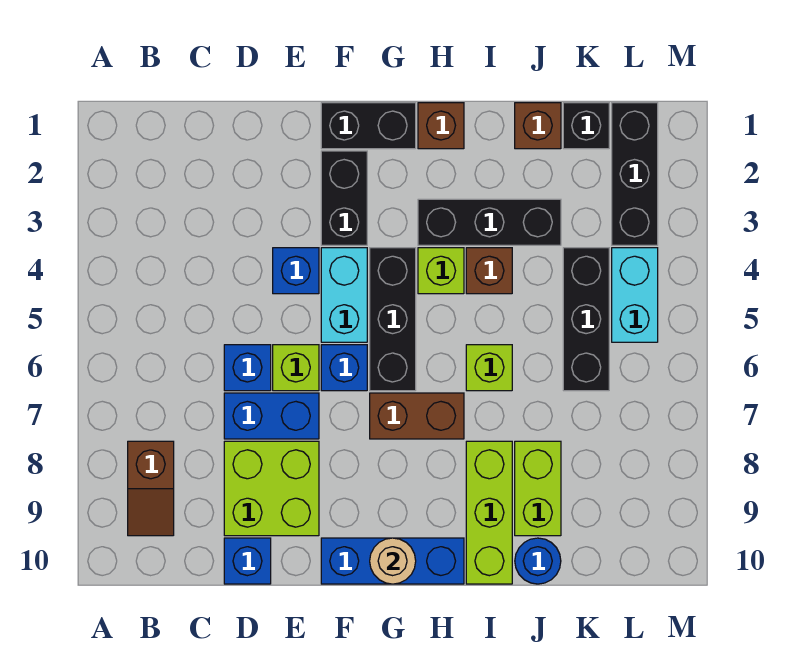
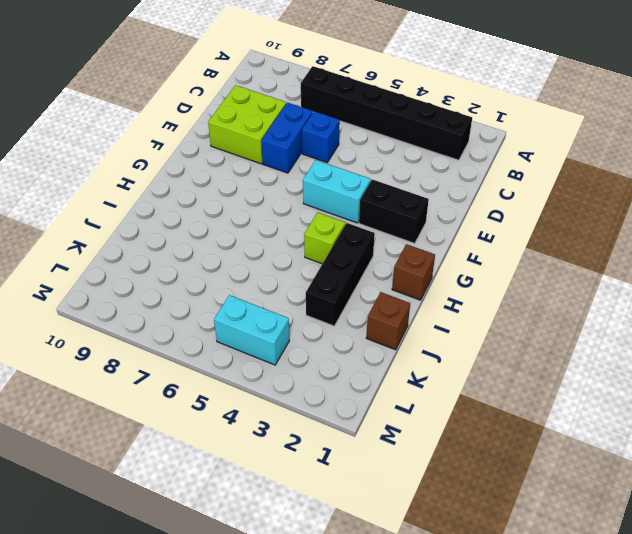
black 1x6 brick [301,66,472,160] -> none
none -> brown 1x2 slope [128,441,174,536]
none -> blue 1x1 brick [224,538,271,584]
none -> blue 1x1 brick [273,248,319,294]

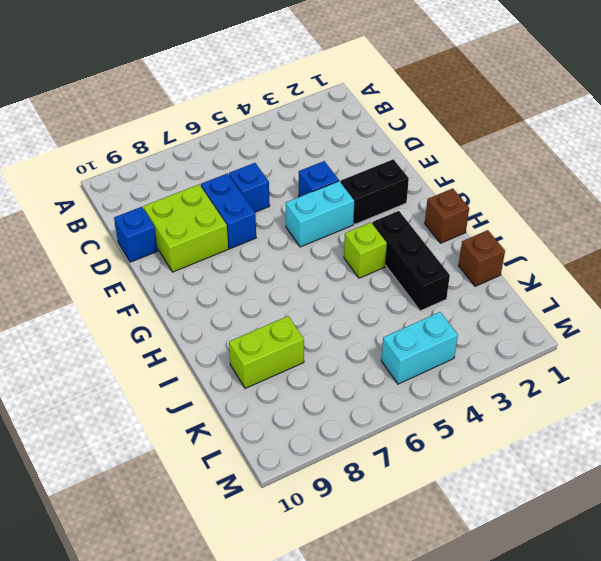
none -> brown 1x2 slope [128,441,174,536]
none -> lime 1x1 brick [273,345,319,391]
none -> black 1x2 brick [321,103,416,149]

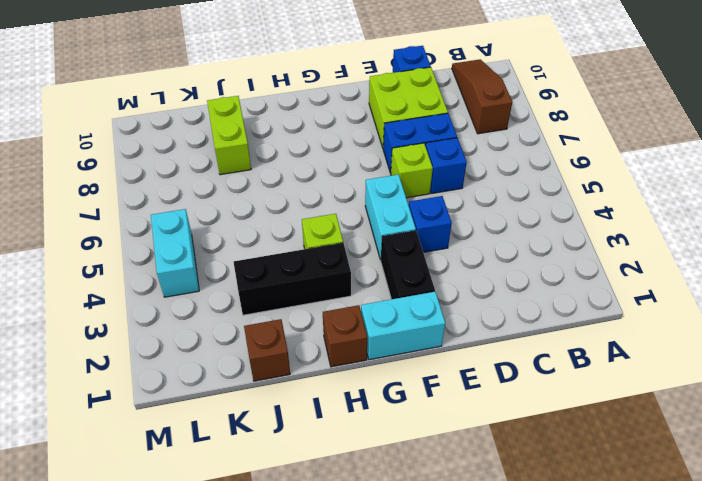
brown 1x3 slope [452,59,512,134] -> brown 1x2 slope [128,441,174,536]
cyan 1x2 brick [361,292,445,360] -> black 1x2 brick [321,103,416,149]
none -> blue 1x1 brick [321,345,367,391]
none -> blue 1x3 brick [321,538,464,584]
none -> black 1x3 brick [370,248,416,391]

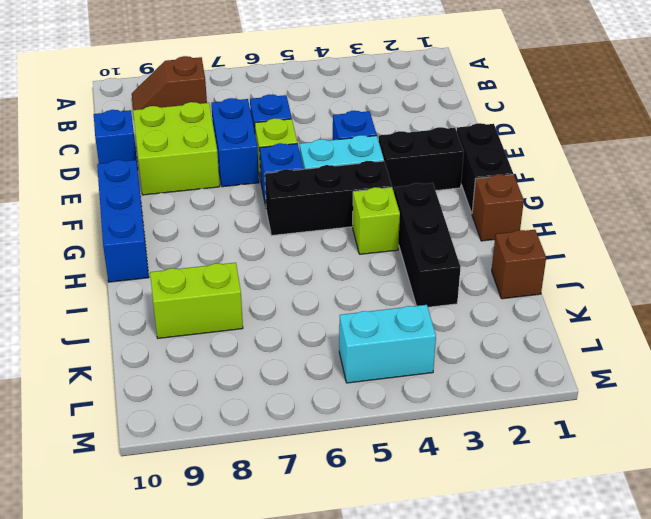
none -> brown 1x2 brick [370,393,464,439]
none -> brown 1x1 brick [466,248,512,294]
none -> lime 1x1 brick [466,345,512,391]

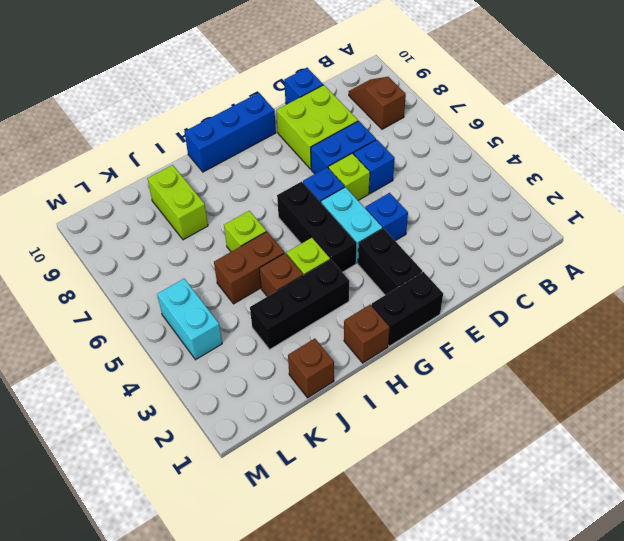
brown 1x2 brick [214,232,284,304] -> brown 1x2 brick moved to [370,393,464,439]
none -> lime 1x3 brick [466,441,512,584]
none -> blue 1x1 round brick [515,538,561,584]
none -> black 1x1 brick [563,103,609,149]

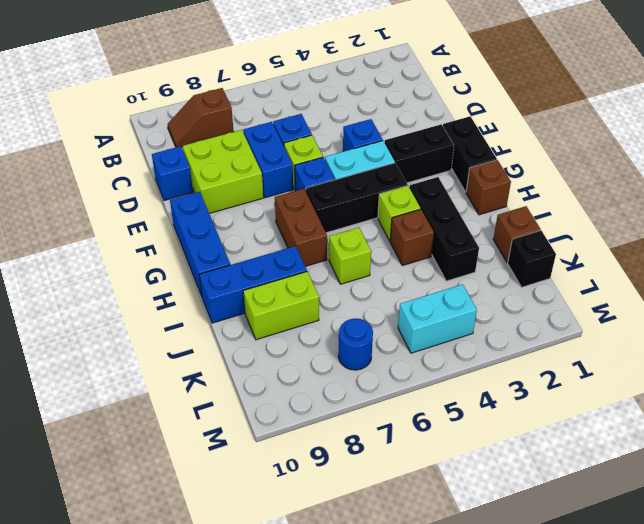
blue 1x3 brick [199,246,307,323] -> lime 1x3 brick [466,441,512,584]
blue 1x1 round brick [338,318,373,370] -> blue 1x1 round brick moved to [515,538,561,584]
none -> black 1x3 brick [563,248,609,391]
none -> black 1x3 brick [612,103,658,245]
none -> tan 1x1 round brick [370,538,416,584]

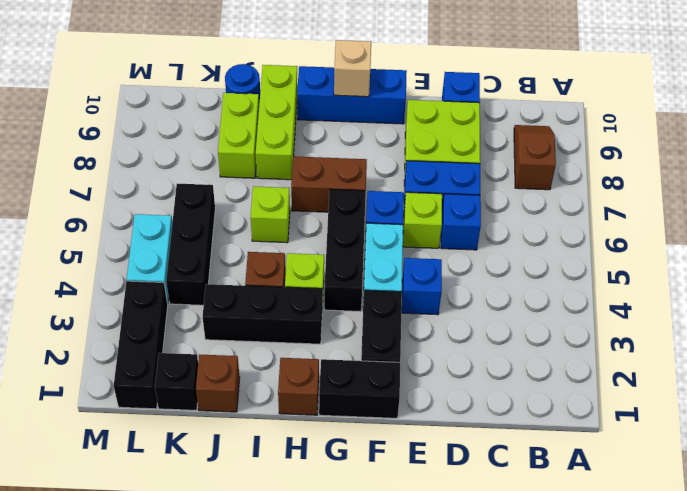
tan 1x1 brick [334,40,371,97] -> tan 1x1 round brick [370,538,416,584]

